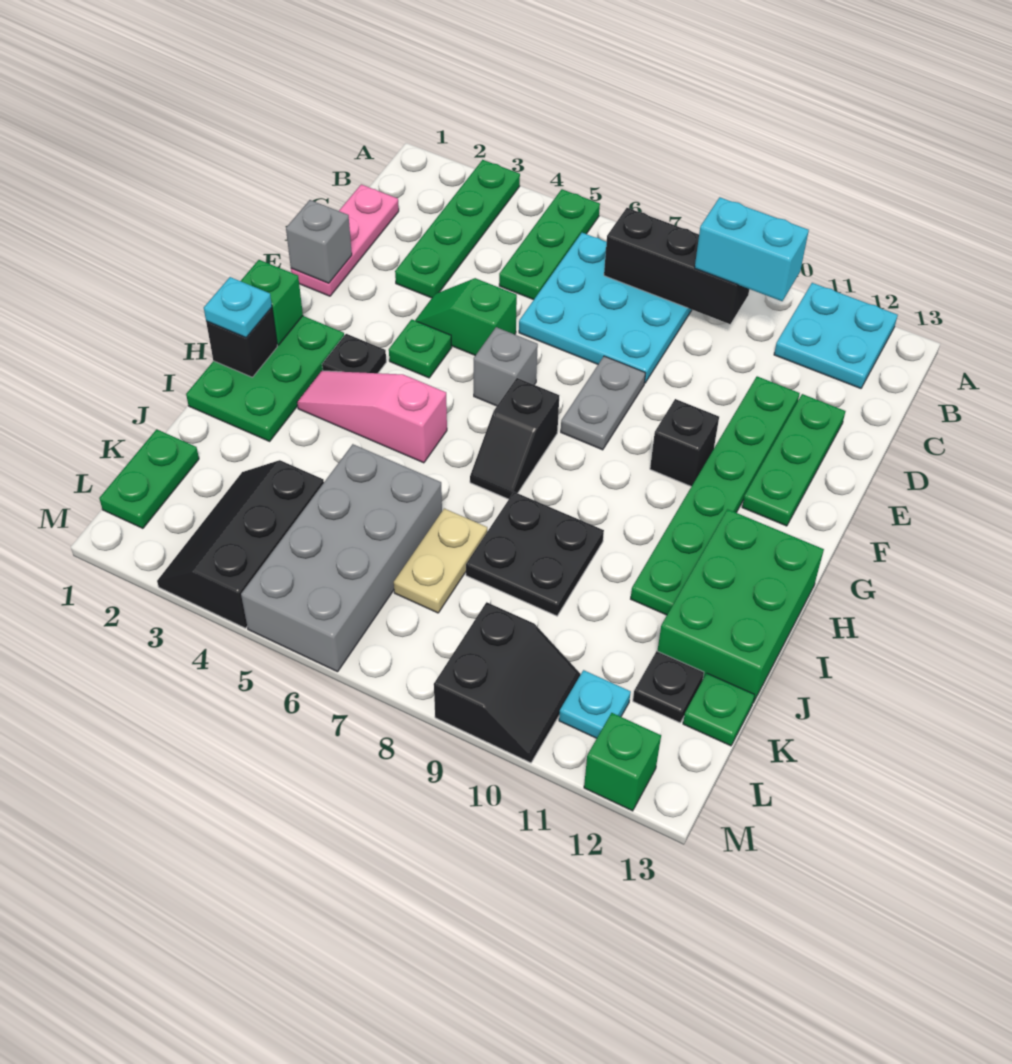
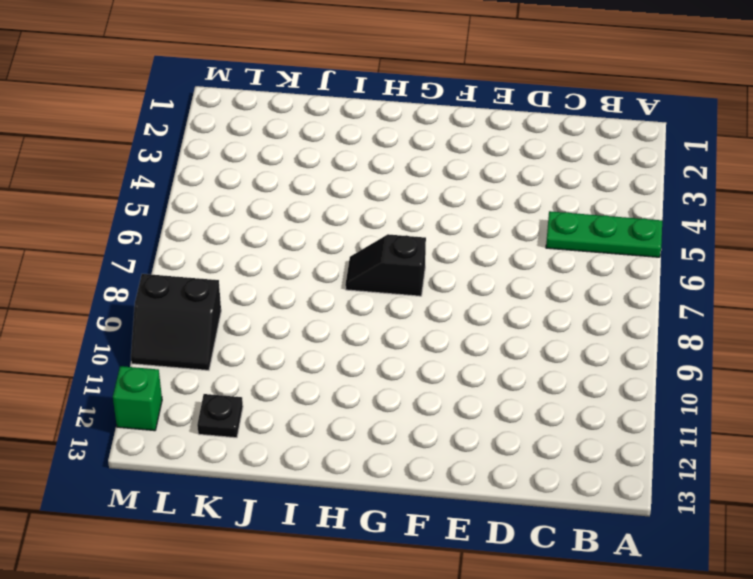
none -> green 1x4 plate [395,160,520,298]
none -> cyan 2x2 plate [774,283,898,388]
none -> cyan 3x3 plate [519,233,692,383]
none -> pink 1x3 plate [291,184,399,296]

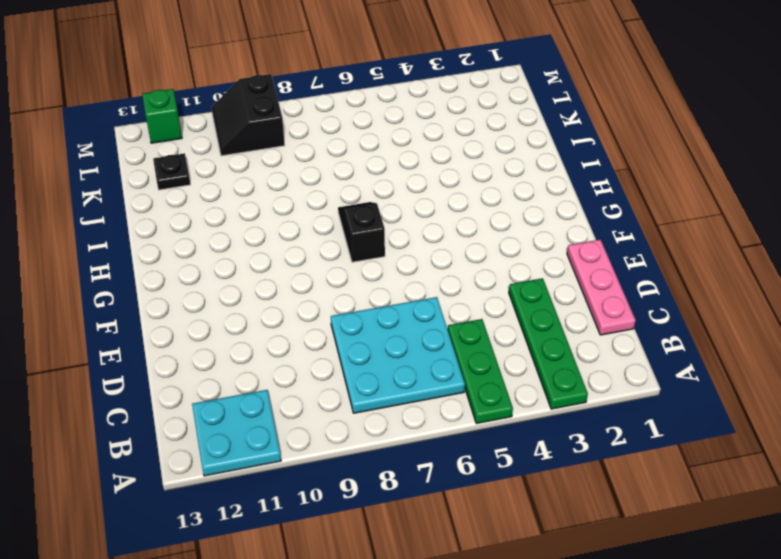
none -> green 1x6 plate [631,376,800,615]
none -> green 1x3 plate [742,394,845,526]
none -> green 1x2 slope [415,278,517,355]
none -> grey 1x2 plate [561,356,645,450]

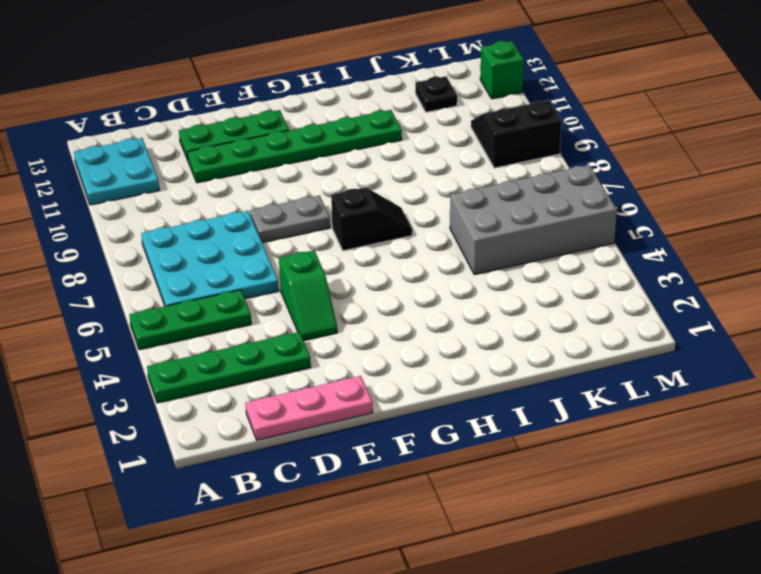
none -> green 1x1 plate [389,319,452,378]
none -> grey 1x1 brick [474,327,538,406]
none -> black 1x1 brick [650,399,719,487]
none -> green 2x3 plate [186,316,344,441]

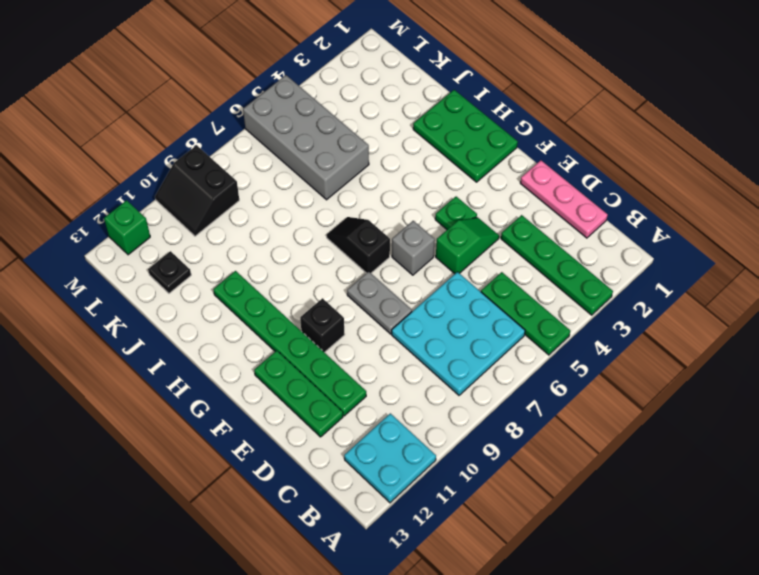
none -> black 1x1 plate [322,334,386,373]
none -> pink 1x3 slope [297,371,447,463]
none -> green 2x3 brick [657,509,824,703]
none -> black 2x2 plate [466,492,604,616]

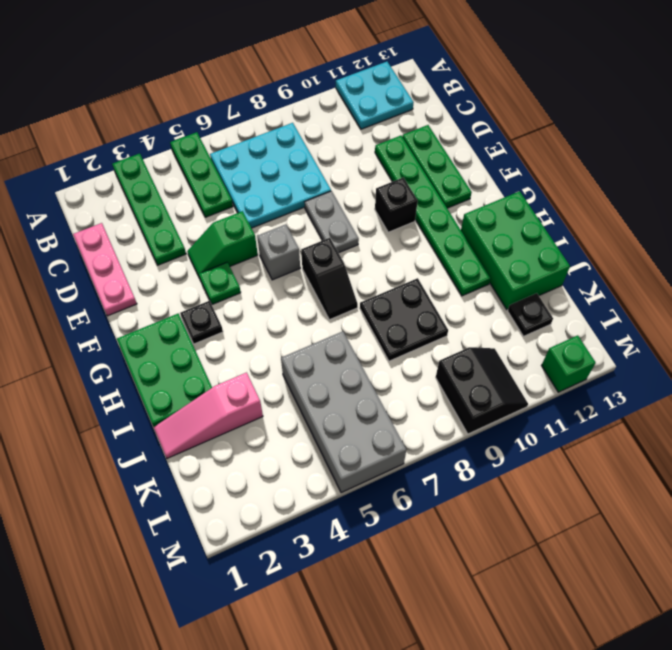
pink 1x3 slope [154,373,263,458] -> pink 1x3 slope moved to [297,371,447,463]
none -> tan 1x2 plate [394,509,487,613]
none -> green 1x2 plate [99,429,199,528]
none -> black 2x3 slope [157,460,324,628]
none -> green 1x1 plate [683,673,755,746]

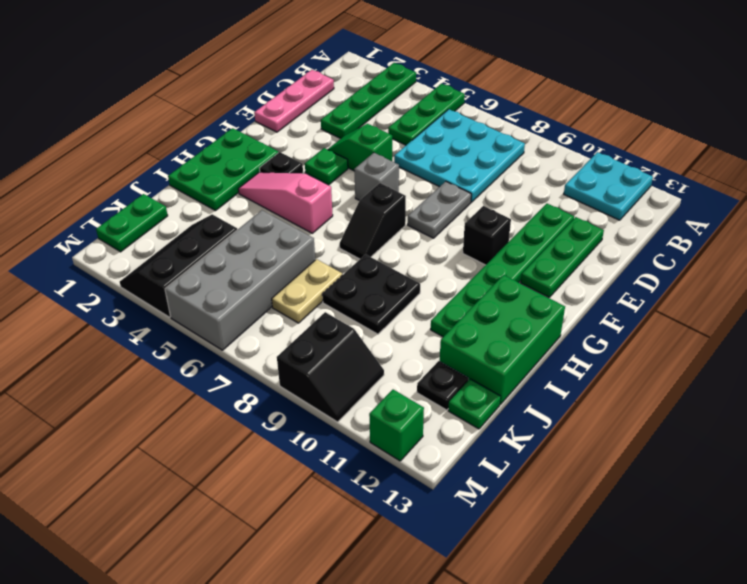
none -> cyan 1x1 plate [559,670,631,738]
none -> black 1x3 brick [604,208,749,324]
none -> grey 1x1 brick [286,200,352,283]
none -> green 1x1 brick [241,260,303,345]

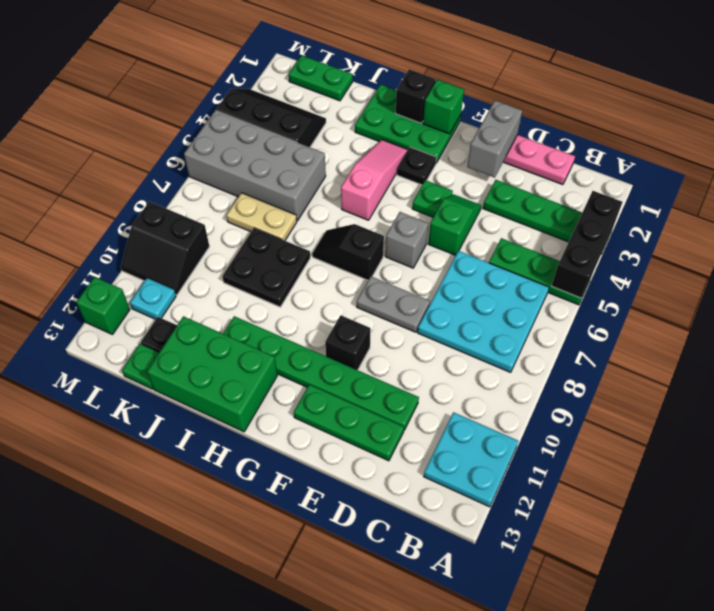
black 1x3 brick [552,191,622,298] -> black 1x3 brick moved to [604,208,749,324]
grey 1x2 brick [467,101,522,178] -> grey 1x1 brick [286,200,352,283]
none -> cyan 1x2 brick [695,197,809,301]
none -> cyan 1x1 plate [204,277,272,337]

